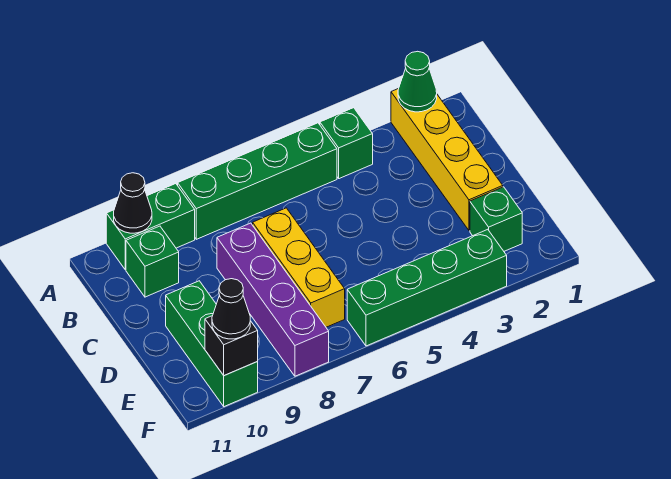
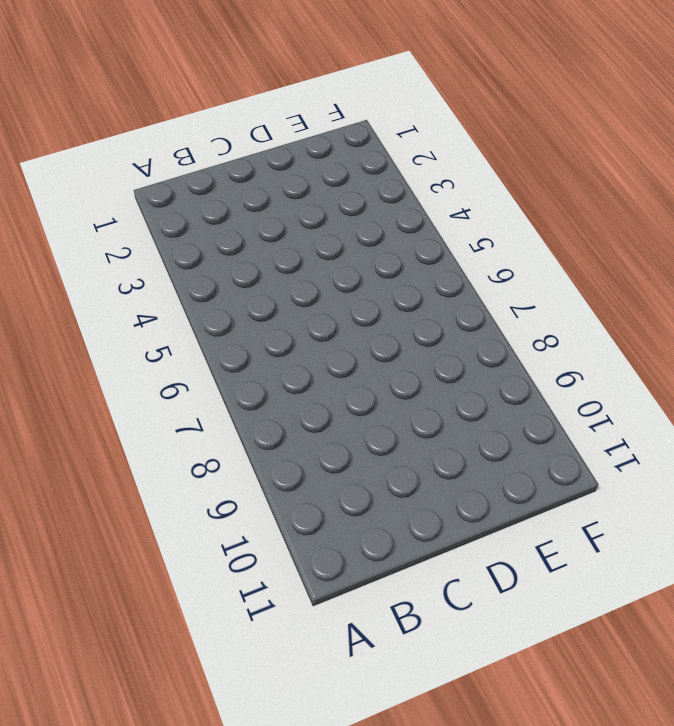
none -> yellow 1x4 brick [391,88,503,230]
none -> green 1x1 brick [320,108,373,179]
none -> green 1x4 brick [178,123,337,239]

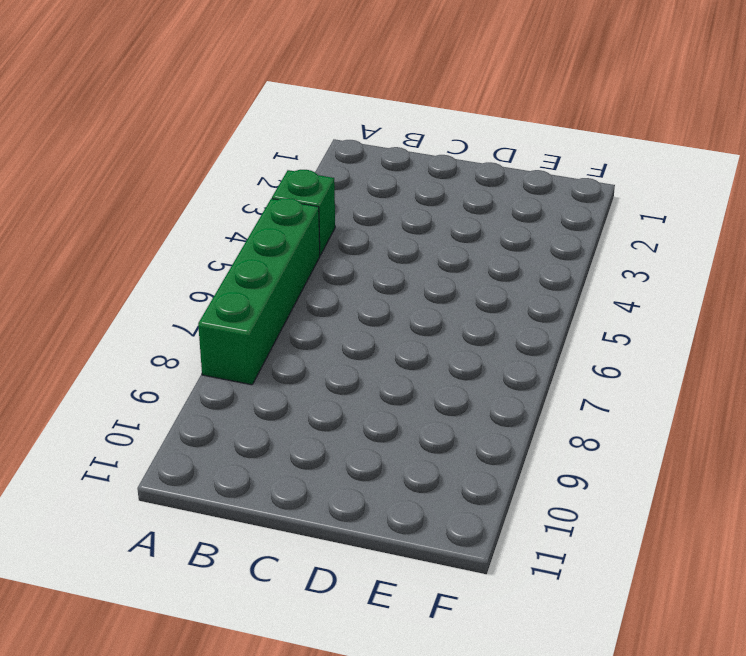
none -> yellow 1x4 brick [391,88,503,230]
none -> green 1x2 brick [106,184,195,270]
none -> green 1x1 brick [126,226,179,297]

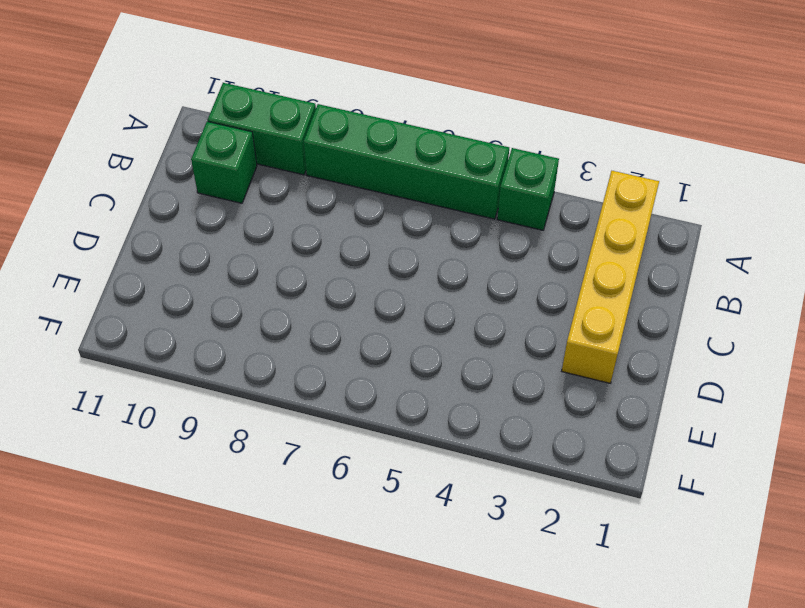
none -> yellow 1x3 brick [253,208,345,327]
none -> purple 1x4 brick [217,223,329,376]
none -> green 1x3 brick [166,281,258,407]

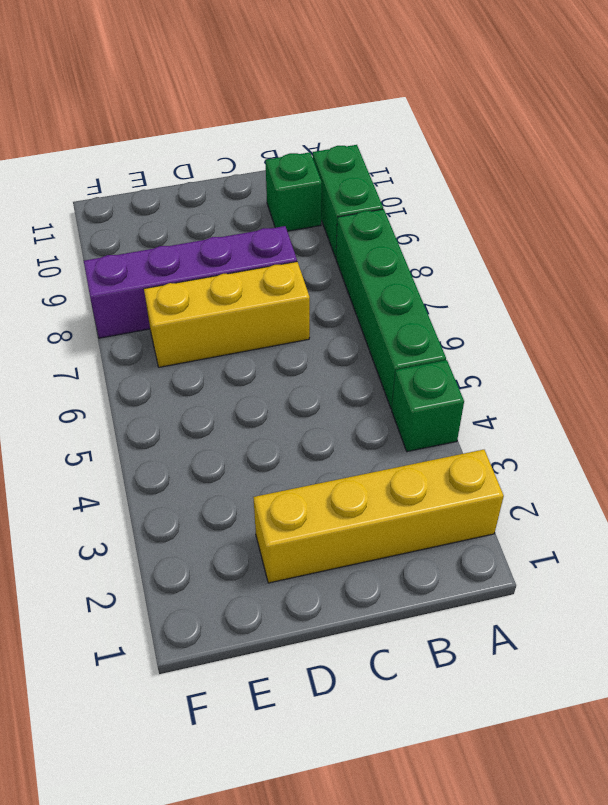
none -> green 1x3 brick [166,281,258,407]
none -> green 1x1 brick [470,187,522,251]
none -> green 1x4 brick [347,229,507,346]

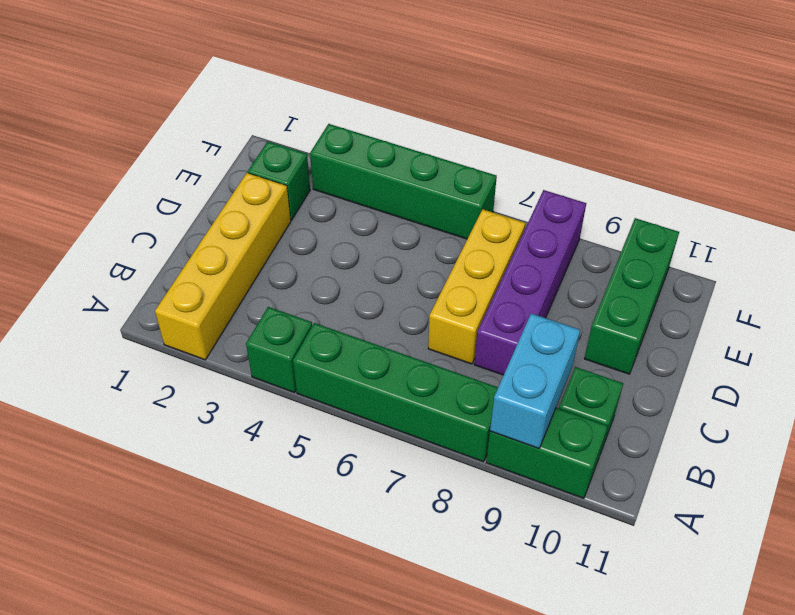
cyan 1x2 brick [490,313,580,449] -> none
none -> green 1x1 cone [398,51,437,112]
none -> black 1x1 cone [114,173,152,233]
none -> black 1x1 brick [205,316,258,376]

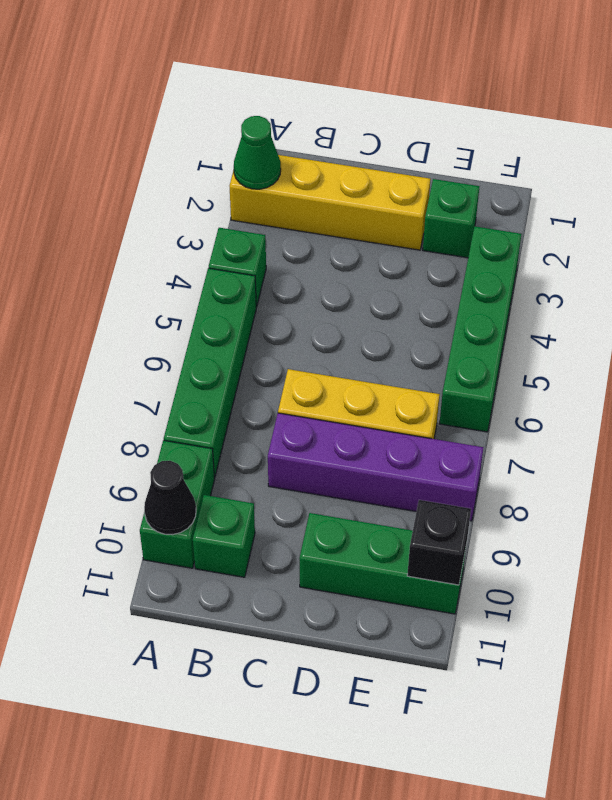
none -> black 1x1 cone [212,279,250,339]

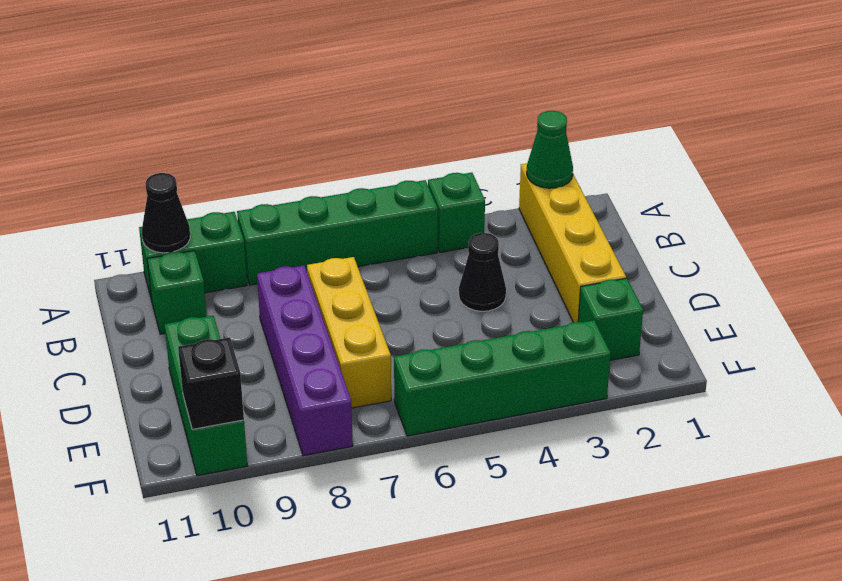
black 1x1 cone [459,233,506,311] -> black 1x1 cone moved to [212,279,250,339]

